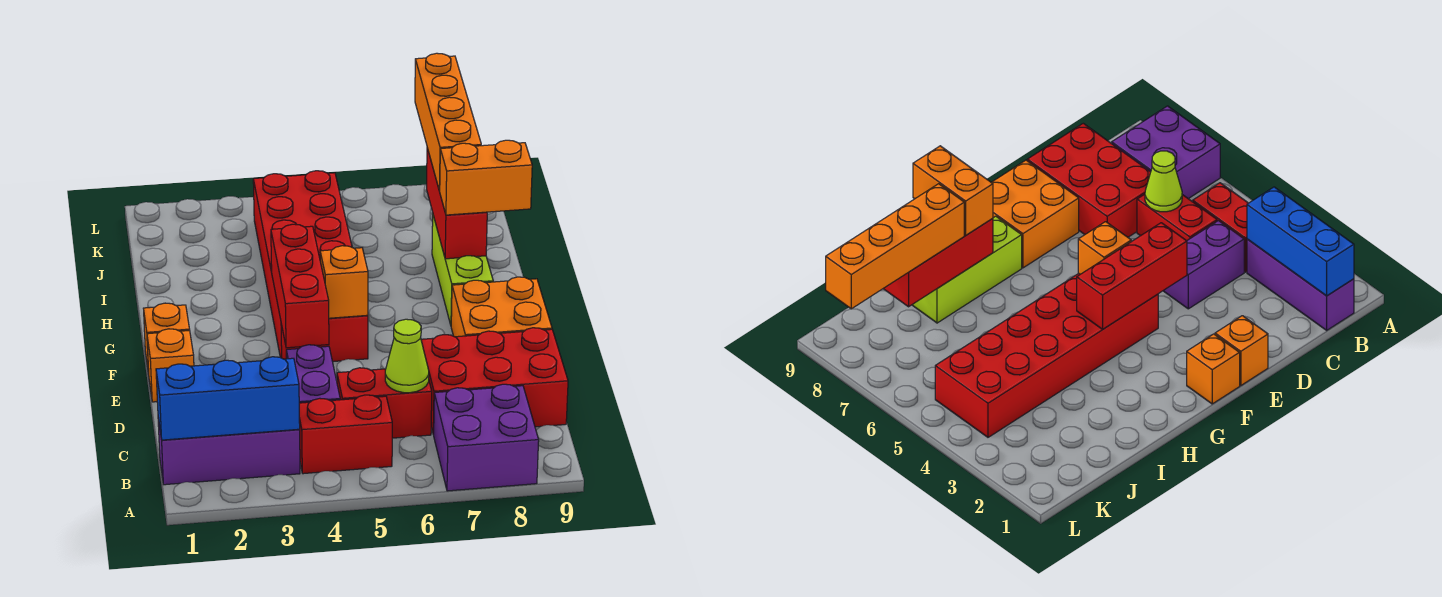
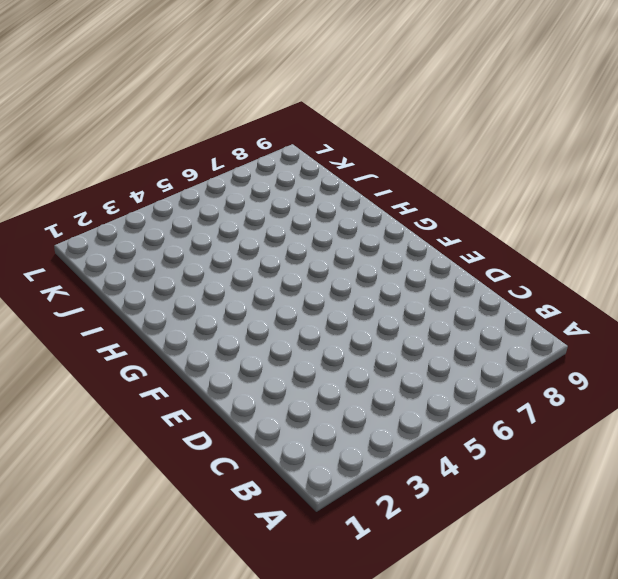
none -> purple 2x2 brick [434,384,539,491]
none -> purple 1x3 brick [158,418,300,485]
none -> red 1x2 brick [299,395,392,474]

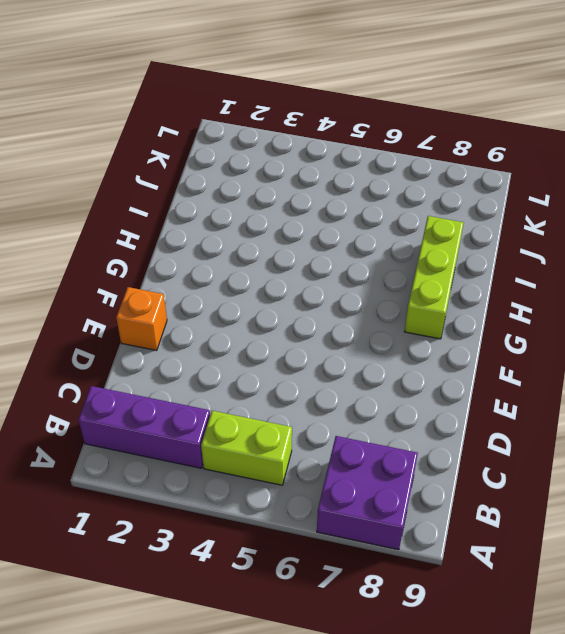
lime 1x2 brick [201,411,292,485] -> red 1x2 brick [299,395,392,474]
none -> purple 1x2 brick [286,345,340,403]
none -> red 1x2 brick [337,368,432,438]
none -> red 2x3 brick [421,328,568,435]

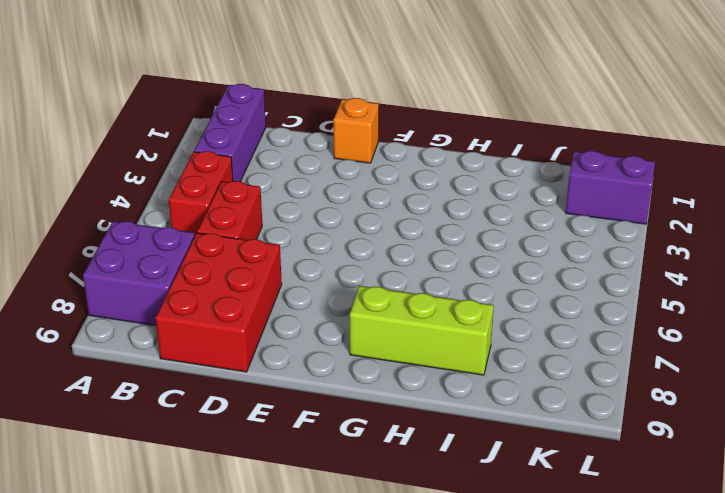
purple 1x2 brick [565,151,655,224] -> purple 1x2 brick moved to [286,345,340,403]
none -> orange 2x2 brick [451,277,552,337]
none -> orange 1x1 brick [143,303,190,374]
none -> red 2x6 brick [253,171,368,362]

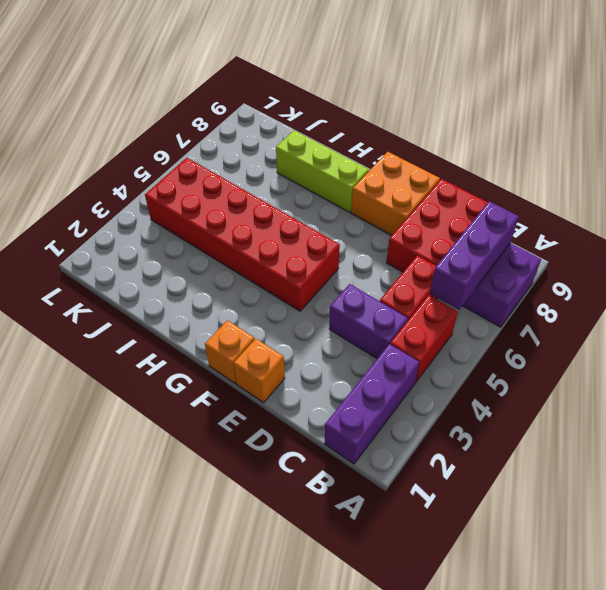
purple 1x3 brick [430,201,519,310] -> none
none -> blue 1x3 brick [156,357,300,440]
none -> lime 1x1 cone [385,319,429,393]
none -> red 1x3 brick [271,224,329,348]

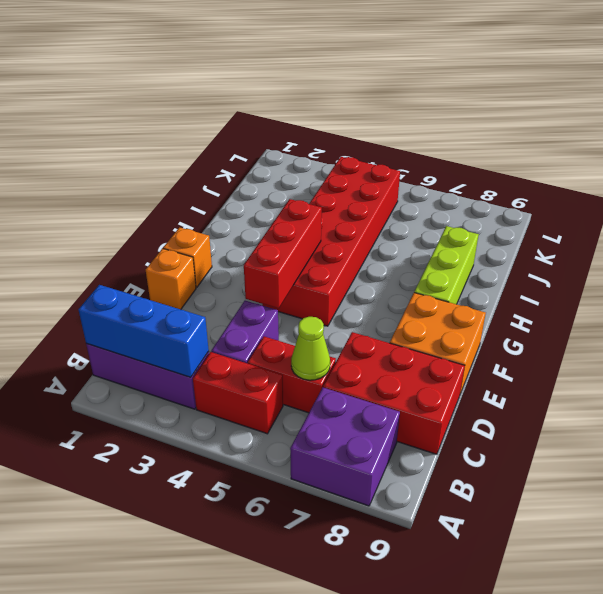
none -> orange 1x1 brick [320,246,368,318]
none -> red 1x3 brick [427,148,487,259]
none -> orange 1x2 brick [439,140,532,215]

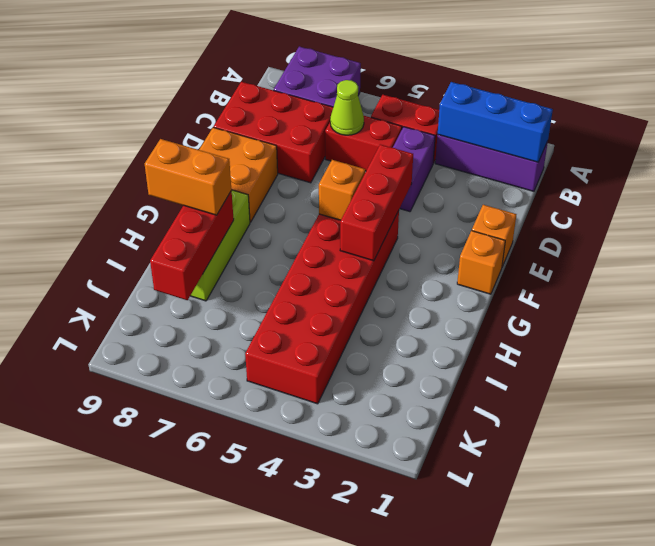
none -> orange 1x4 brick [415,53,481,191]

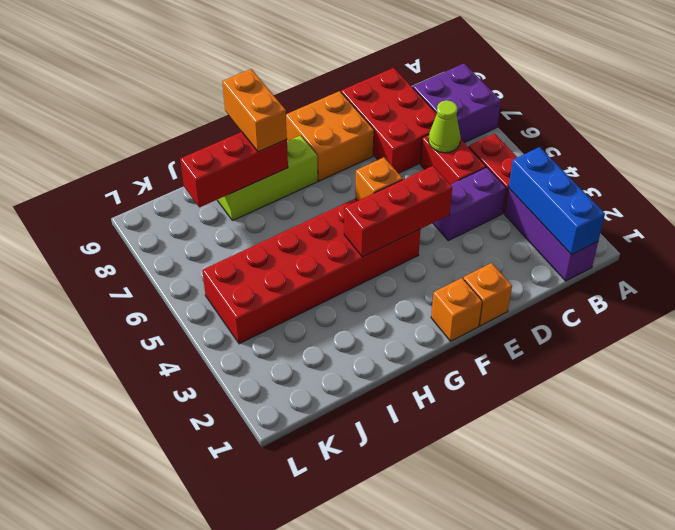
none -> orange 1x4 brick [415,53,481,191]

